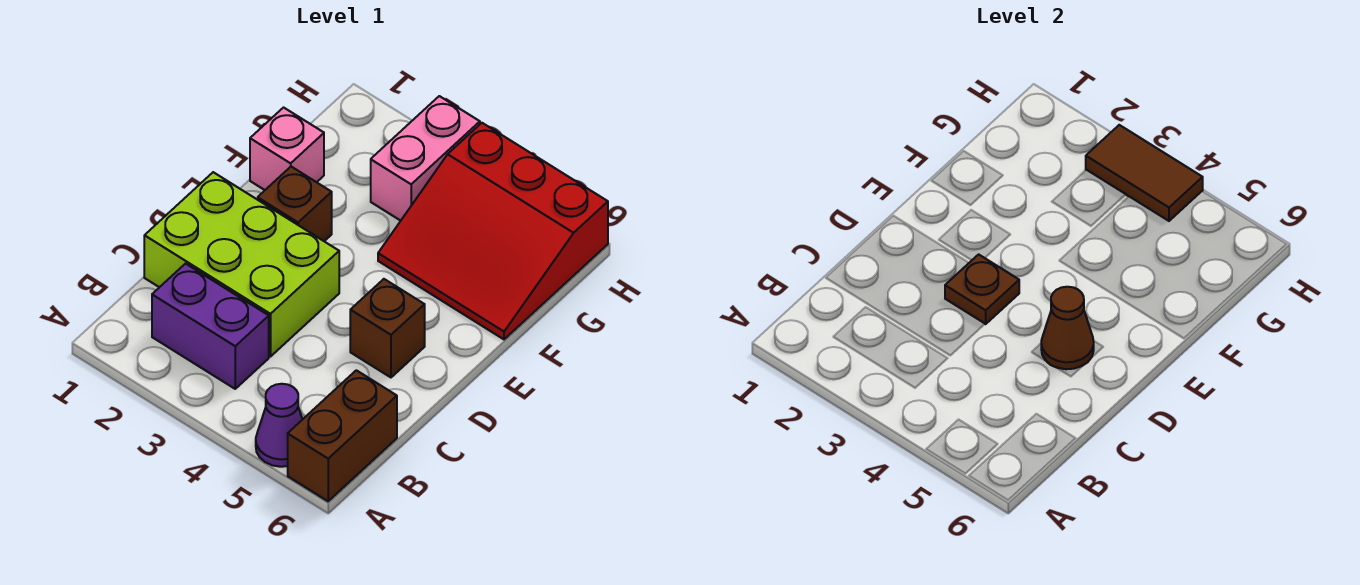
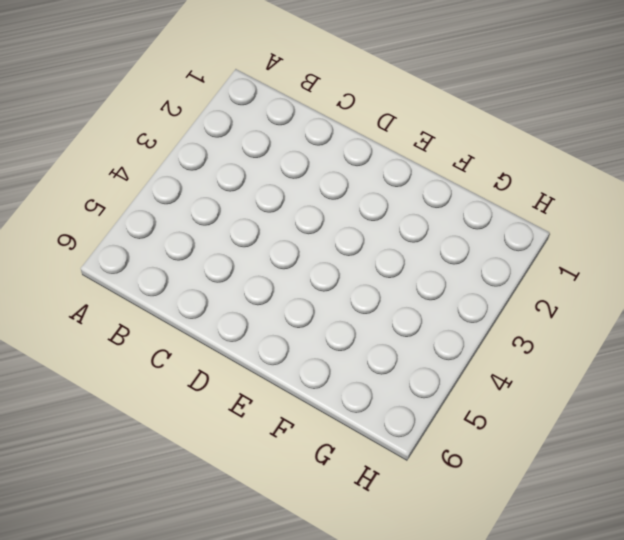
none -> purple 1x1 cone [256,384,302,467]
none -> brown 1x2 brick [288,370,397,501]
none -> purple 1x2 brick [152,264,269,389]

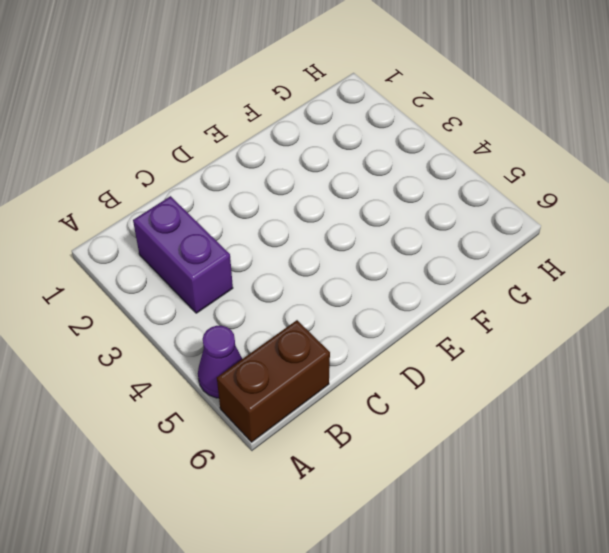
none -> lime 2x3 brick [144,172,339,357]
none -> brown 1x1 brick [350,279,425,377]
none -> brown 1x1 brick [258,167,332,241]

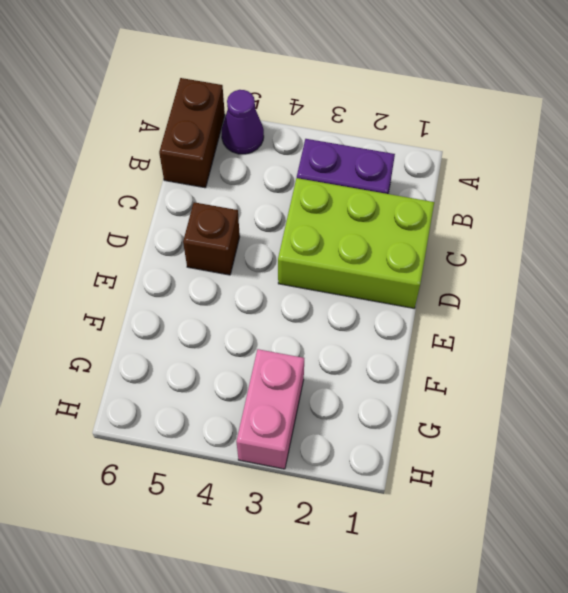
none -> brown 1x1 brick [258,167,332,241]
none -> pink 1x1 brick [250,108,324,190]
none -> red 3x3 slope [378,123,608,339]

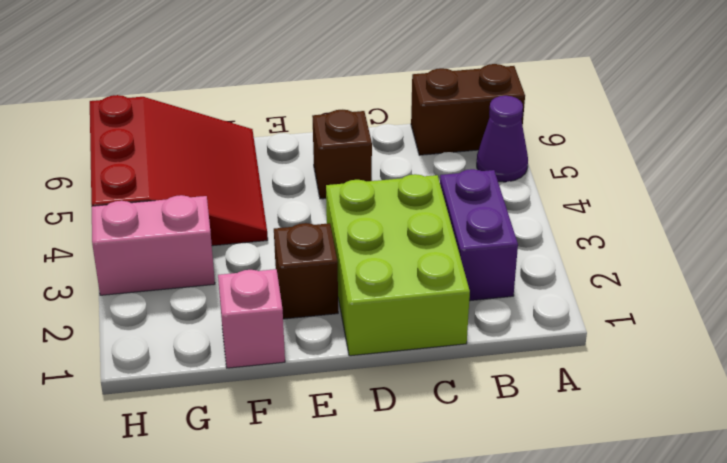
none -> brown 1x1 plate [945,254,1019,324]
none -> brown 1x1 cone [1041,287,1094,369]
none -> brown 1x2 tile [1086,125,1203,221]

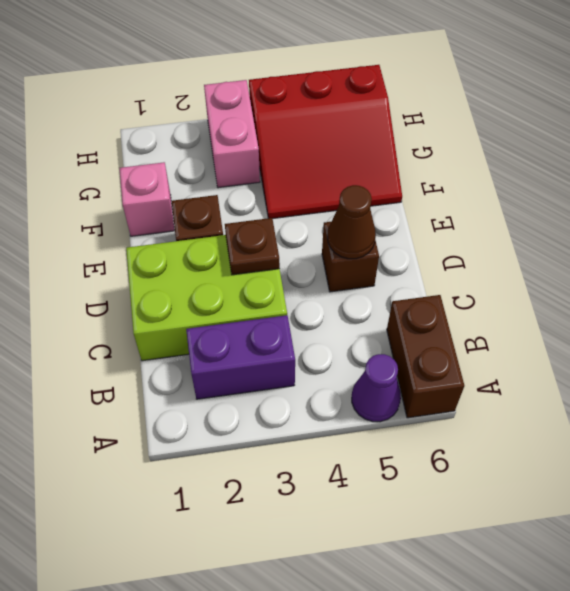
none -> brown 1x2 tile [1086,125,1203,221]

